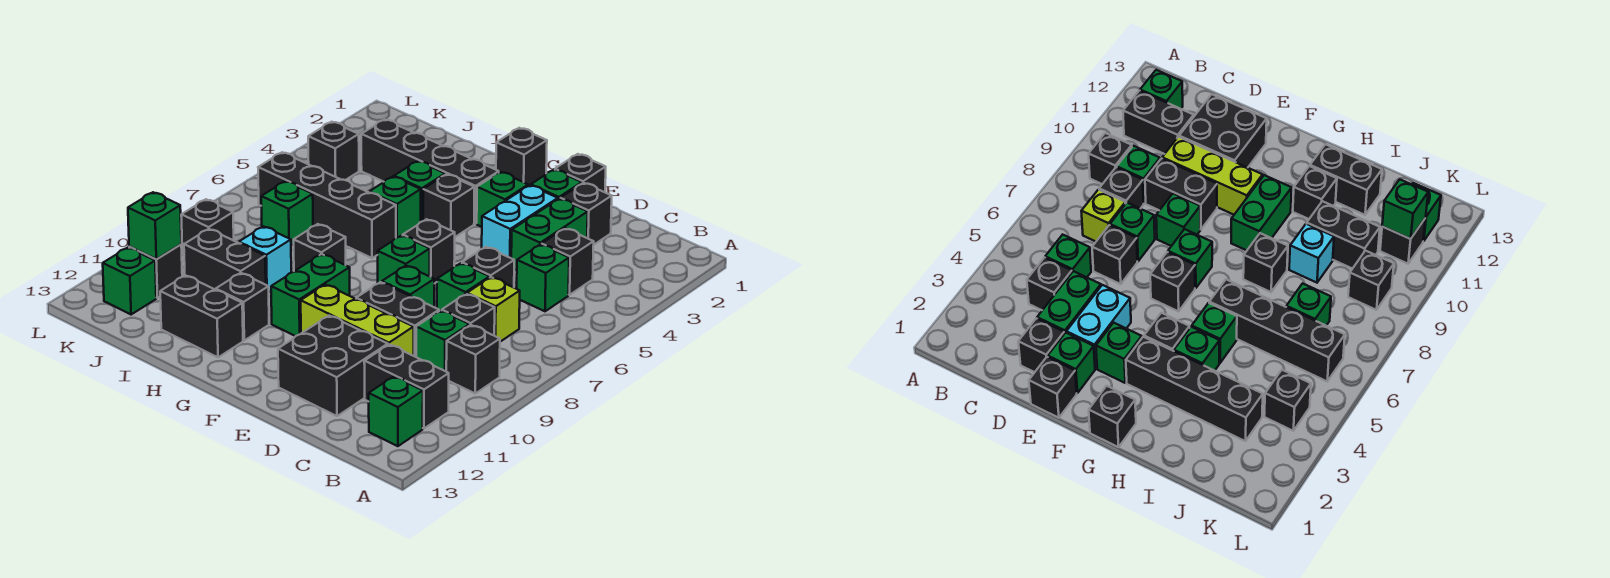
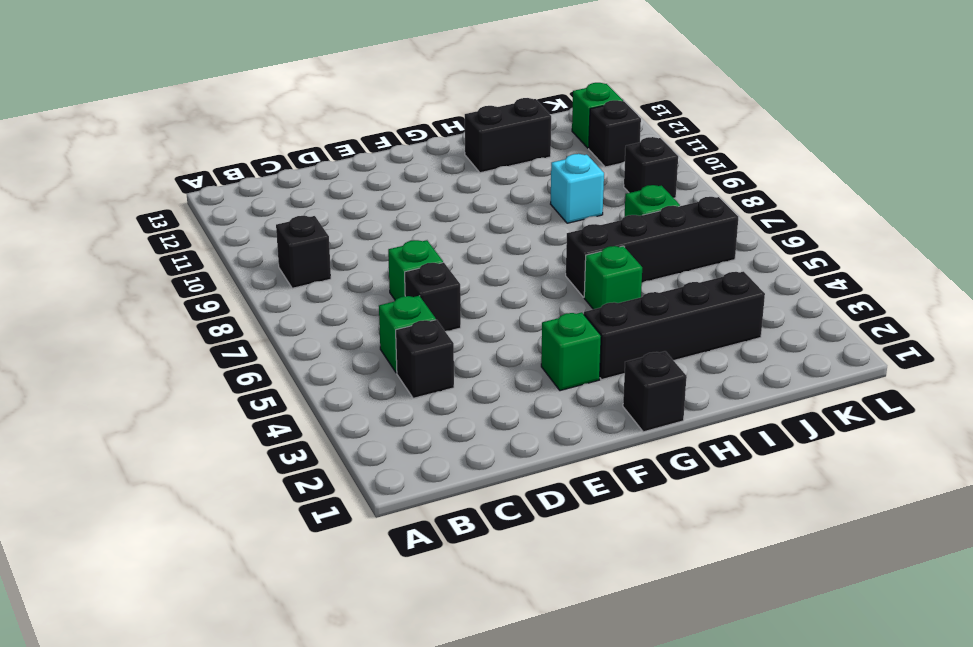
none -> black 1x2 brick [364,344,449,428]
none -> green 1x1 brick [369,376,423,446]
none -> lime 1x1 brick [467,277,520,342]
none -> black 1x1 brick [442,294,495,335]

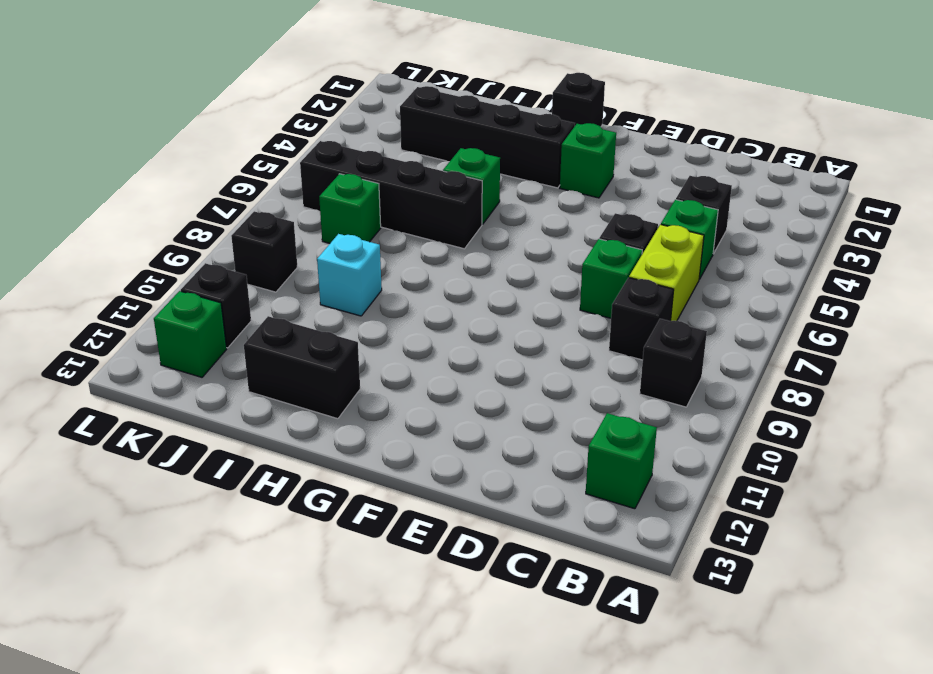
lime 1x2 brick [629,225,704,321] -> lime 1x1 brick [467,277,520,342]
none -> black 1x2 brick [364,344,449,428]
none -> green 1x1 brick [416,310,469,371]
none -> black 1x1 brick [560,183,612,244]
none -> green 1x2 brick [511,199,588,270]

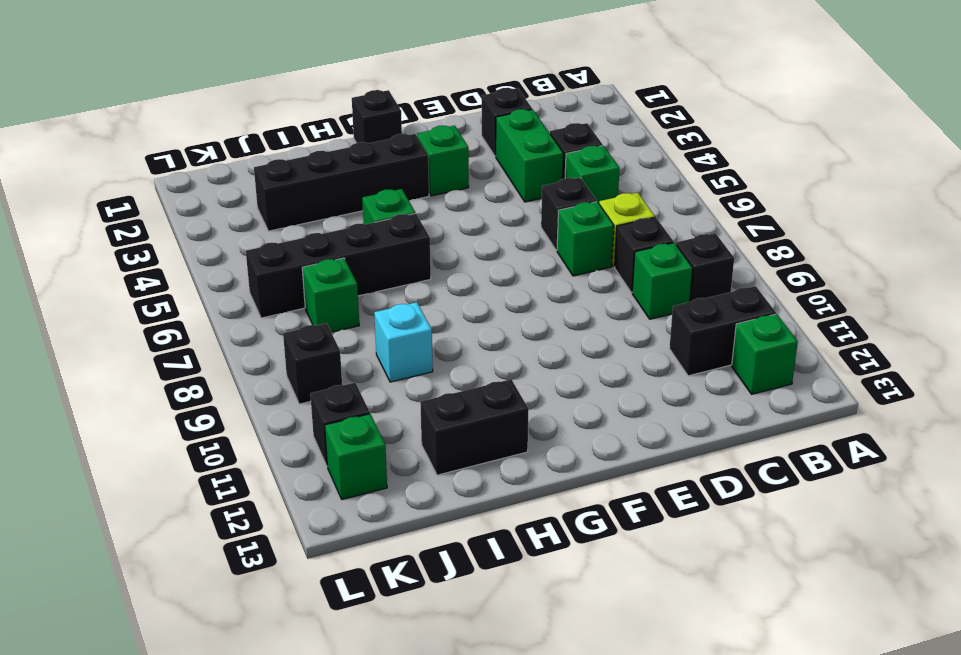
none -> black 1x2 brick [356,282,439,357]
none -> lime 1x3 brick [301,284,414,356]
none -> black 2x2 brick [278,316,388,416]
none -> black 1x1 brick [555,154,606,192]

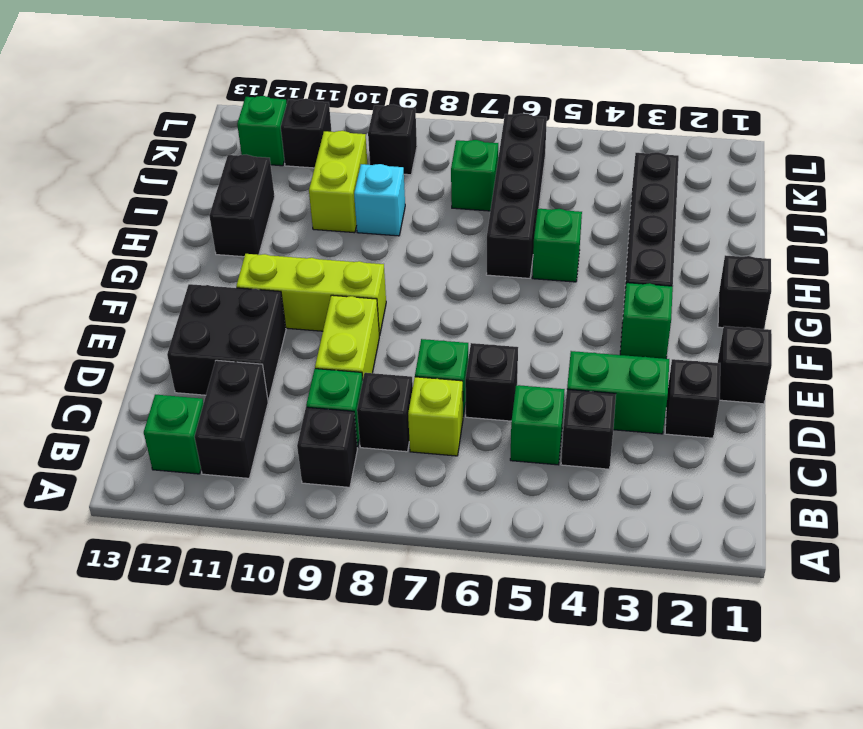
lime 1x2 brick [315,295,379,378] -> black 1x2 brick [356,282,439,357]
lime 1x3 brick [236,254,386,336] -> lime 1x3 brick turned to [301,284,414,356]
lime 1x2 brick [309,131,368,233] -> black 1x2 brick [184,229,266,290]
none -> green 1x1 brick [531,170,582,199]
none -> cyan 1x2 brick [482,185,558,258]
none -> green 1x1 brick [382,266,434,307]
none -> black 1x1 brick [403,219,455,284]

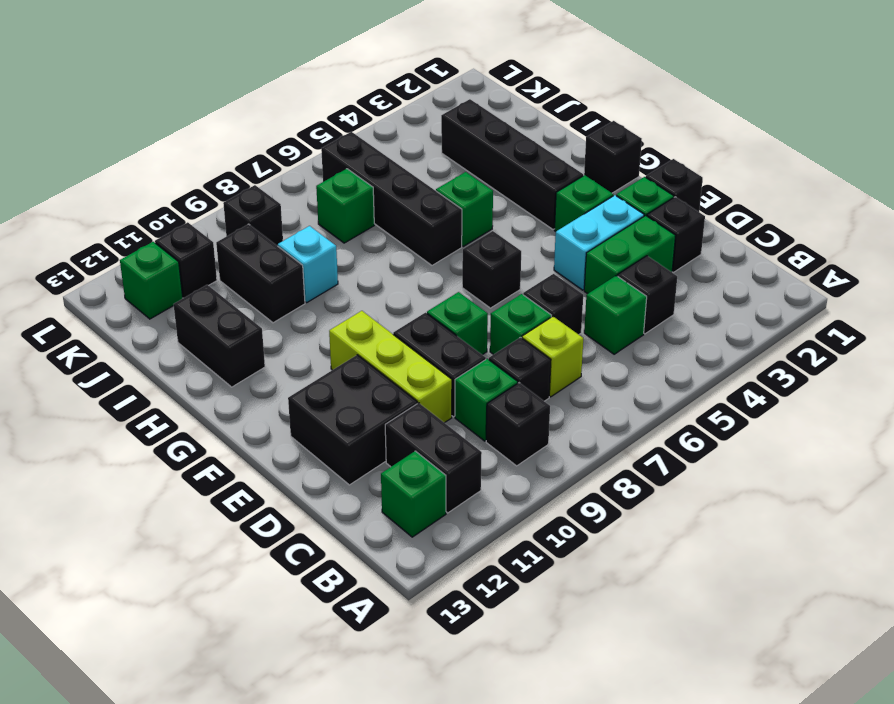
none -> green 1x1 brick [378,235,430,283]
none -> black 1x1 brick [423,174,474,237]
none -> green 1x2 brick [271,254,350,336]
none -> green 1x1 brick [394,161,445,222]

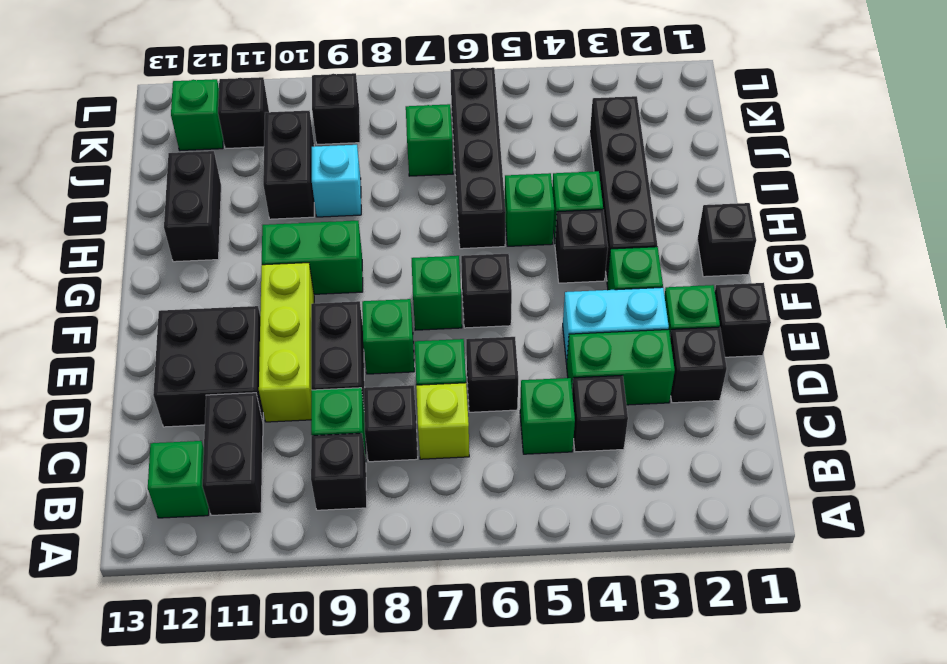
none -> black 1x1 brick [294,224,346,271]
none -> black 1x1 brick [216,273,269,340]
none -> black 1x1 brick [308,122,359,180]
none -> green 1x1 brick [128,192,181,259]

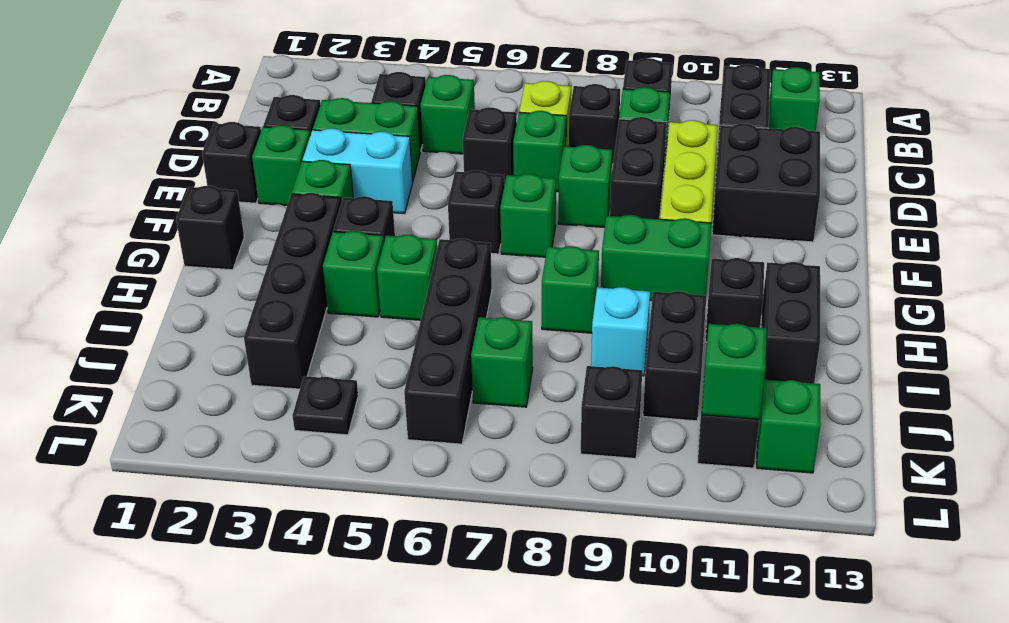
green 1x1 brick [542,246,599,333] -> black 1x1 brick [294,224,346,271]
black 1x1 plate [293,376,358,435] -> black 1x1 brick [308,122,359,180]

